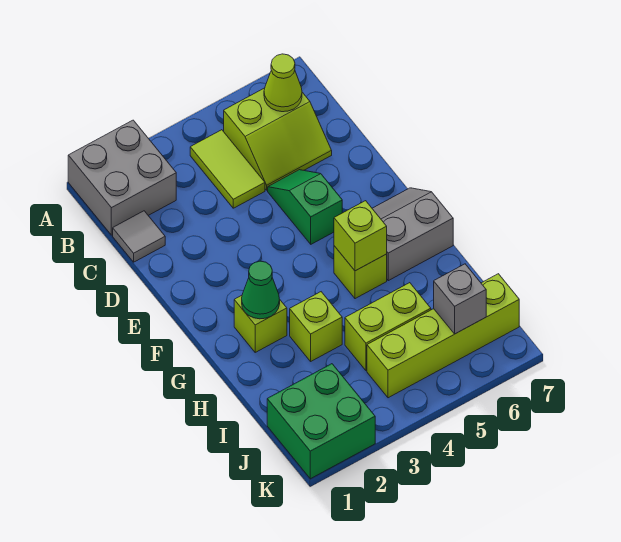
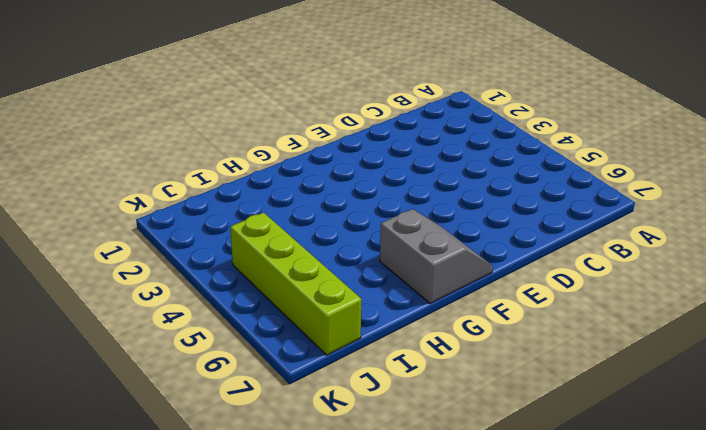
none -> grey 2x2 brick [68,120,176,235]
none -> lime 1x2 tile [190,130,265,208]
none -> lime 2x2 slope [224,88,332,190]

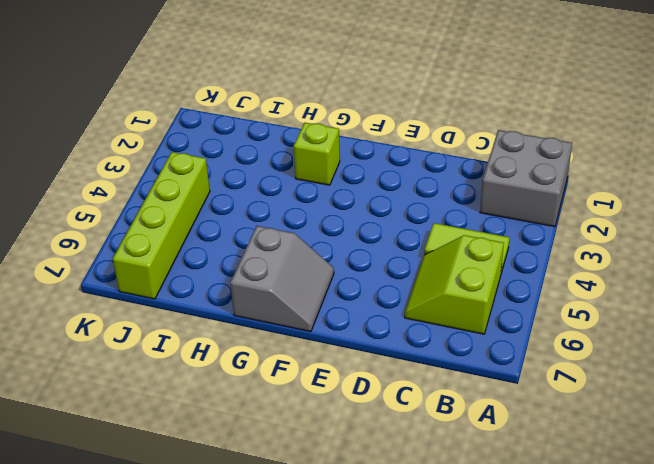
none -> grey 1x1 tile [113,211,165,262]
none -> green 1x2 slope [268,170,342,244]
none -> lime 1x1 brick [334,246,387,299]

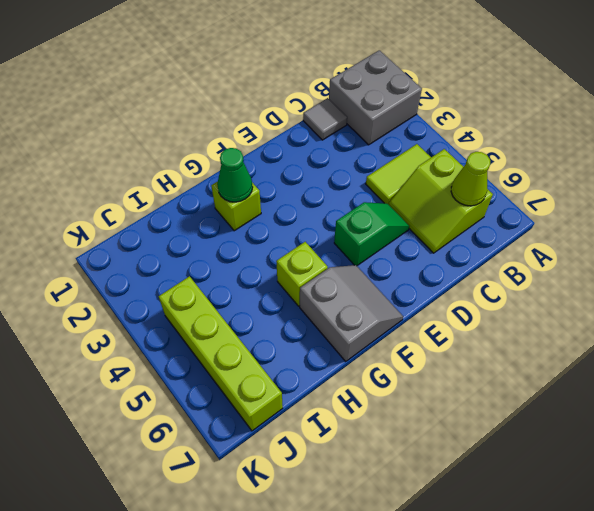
none -> lime 1x1 brick [290,292,342,361]
none -> lime 1x2 brick [345,283,431,371]
none -> green 2x2 brick [267,364,375,479]

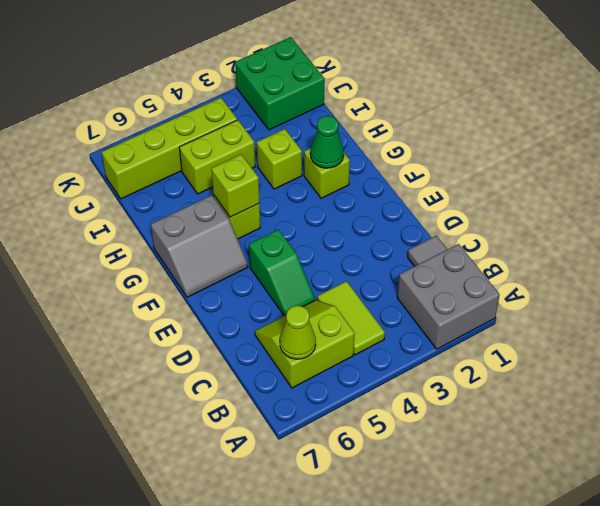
none -> grey 1x1 brick [434,264,486,334]

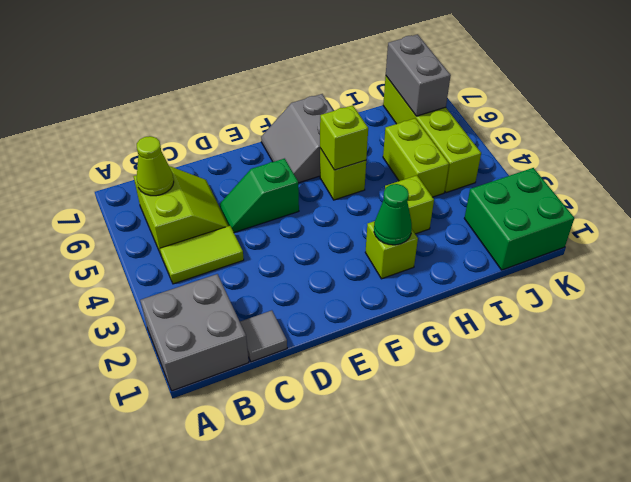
grey 1x2 brick [386,34,451,116] -> grey 1x1 brick [434,264,486,334]

